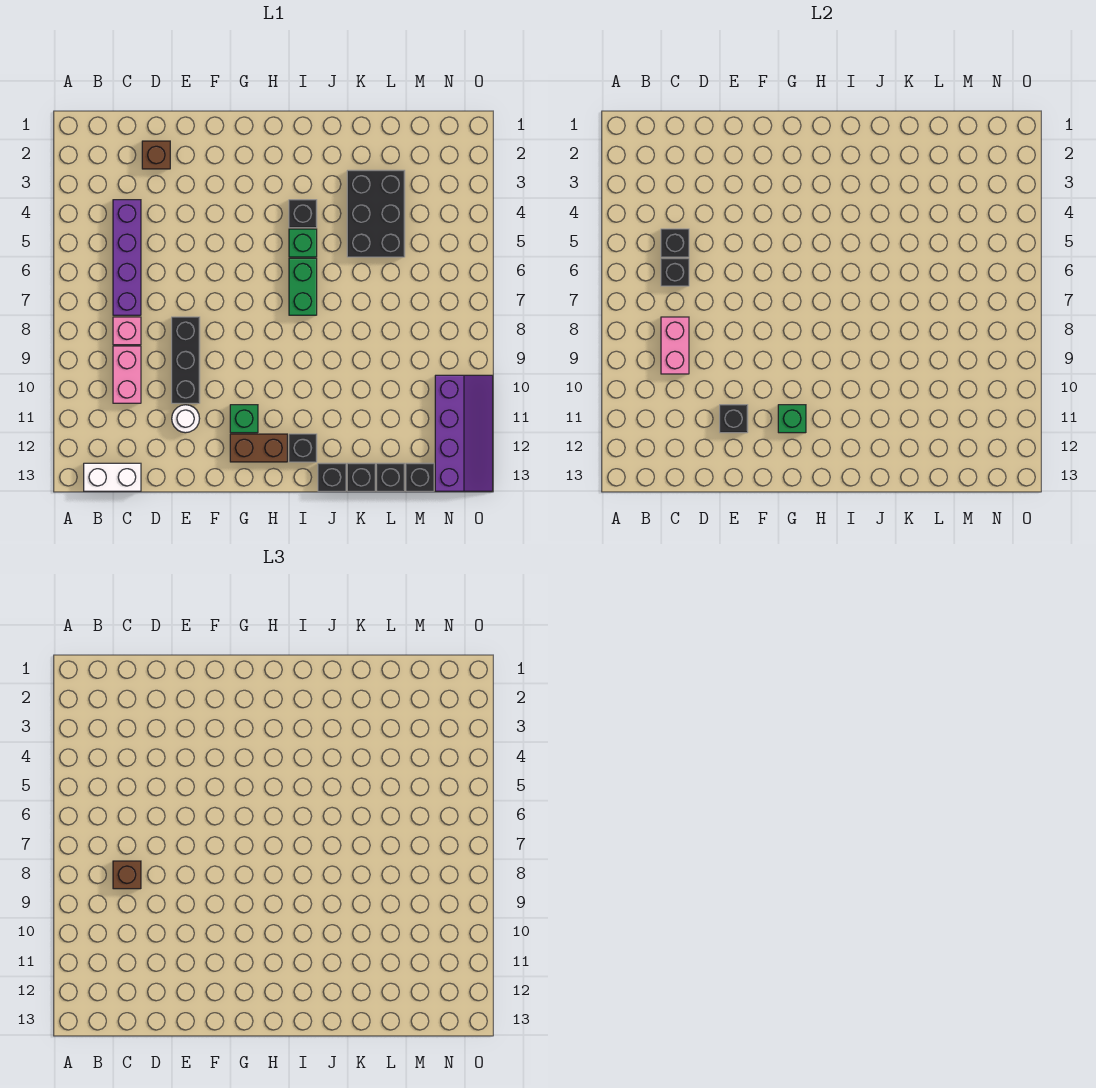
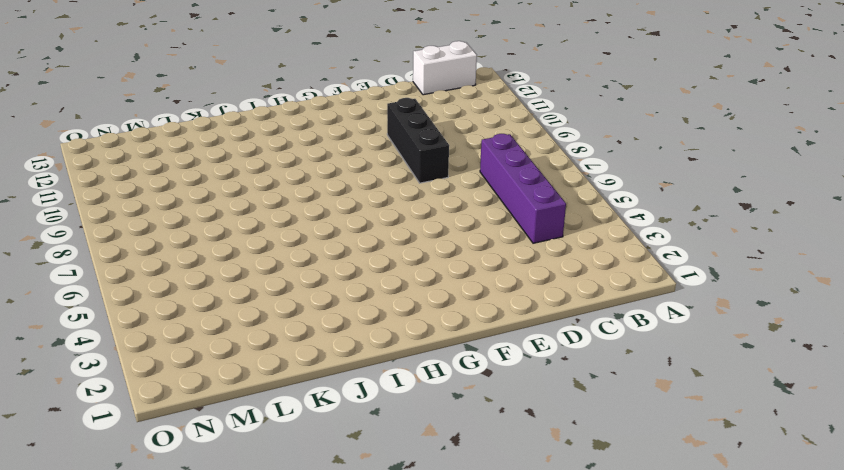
none -> pink 1x1 brick [113,317,141,345]
none -> pink 1x2 brick [113,346,141,403]
none -> brown 1x1 brick [142,141,170,169]

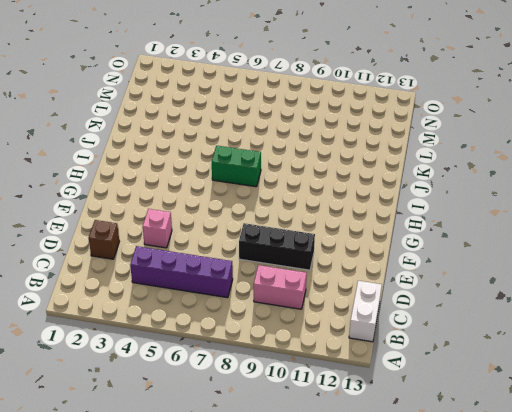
pink 1x1 brick [143,209,172,248] -> pink 1x1 brick moved to [113,317,141,345]
none -> white 1x1 round brick [172,405,200,433]
none -> green 1x1 brick [230,405,258,433]
none -> brown 1x2 brick [230,434,287,462]

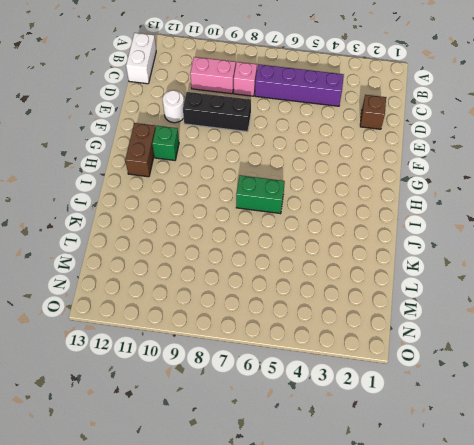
none -> black 1x1 brick [289,200,317,228]
none -> green 1x1 brick [289,229,317,257]
none -> black 1x1 brick [289,434,317,462]

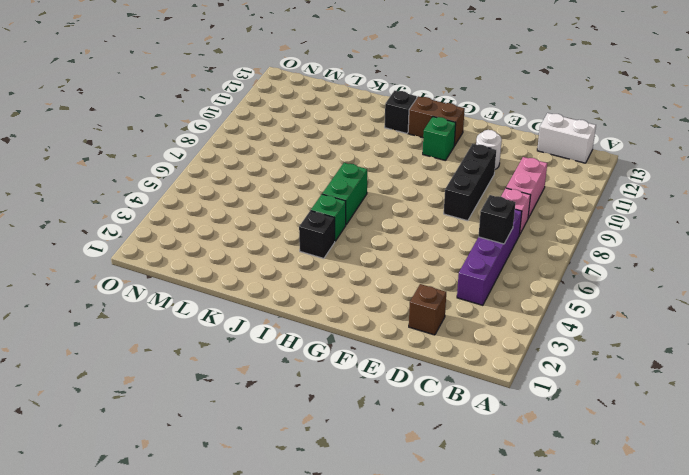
none -> black 1x1 brick [318,463,346,491]
none -> black 2x3 brick [347,170,405,257]
none -> black 1x1 brick [347,463,375,491]

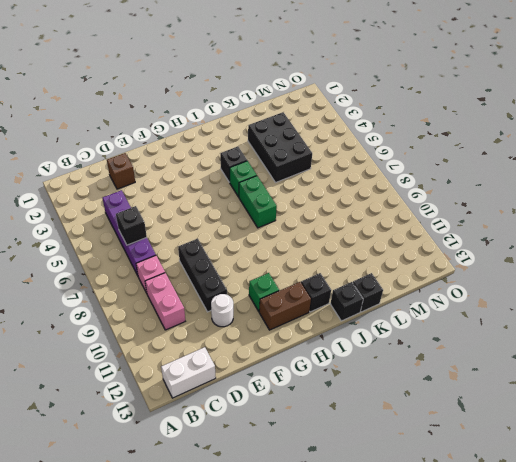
none -> black 1x1 brick [377,463,405,491]
none -> black 1x1 brick [406,463,434,491]
none -> purple 2x4 slope [435,375,493,491]

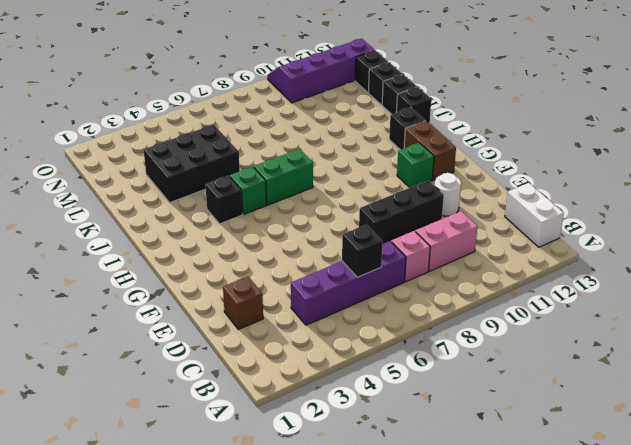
none -> black 1x1 brick [661,229,689,257]
none -> pink 1x2 brick [661,317,689,374]
none -> black 1x1 brick [720,405,748,433]

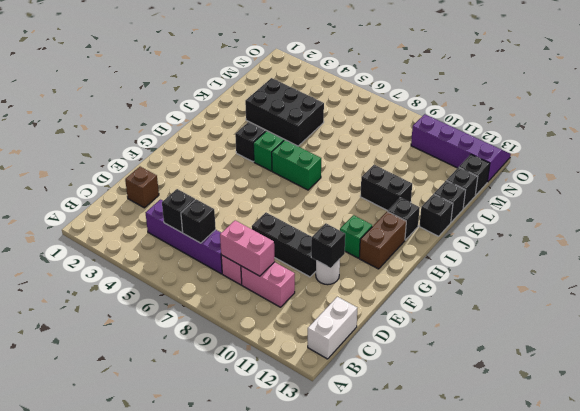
black 1x2 brick [360,165,412,211] -> none
none -> green 1x1 brick [778,405,806,433]
none -> brown 1x1 brick [113,861,141,889]

